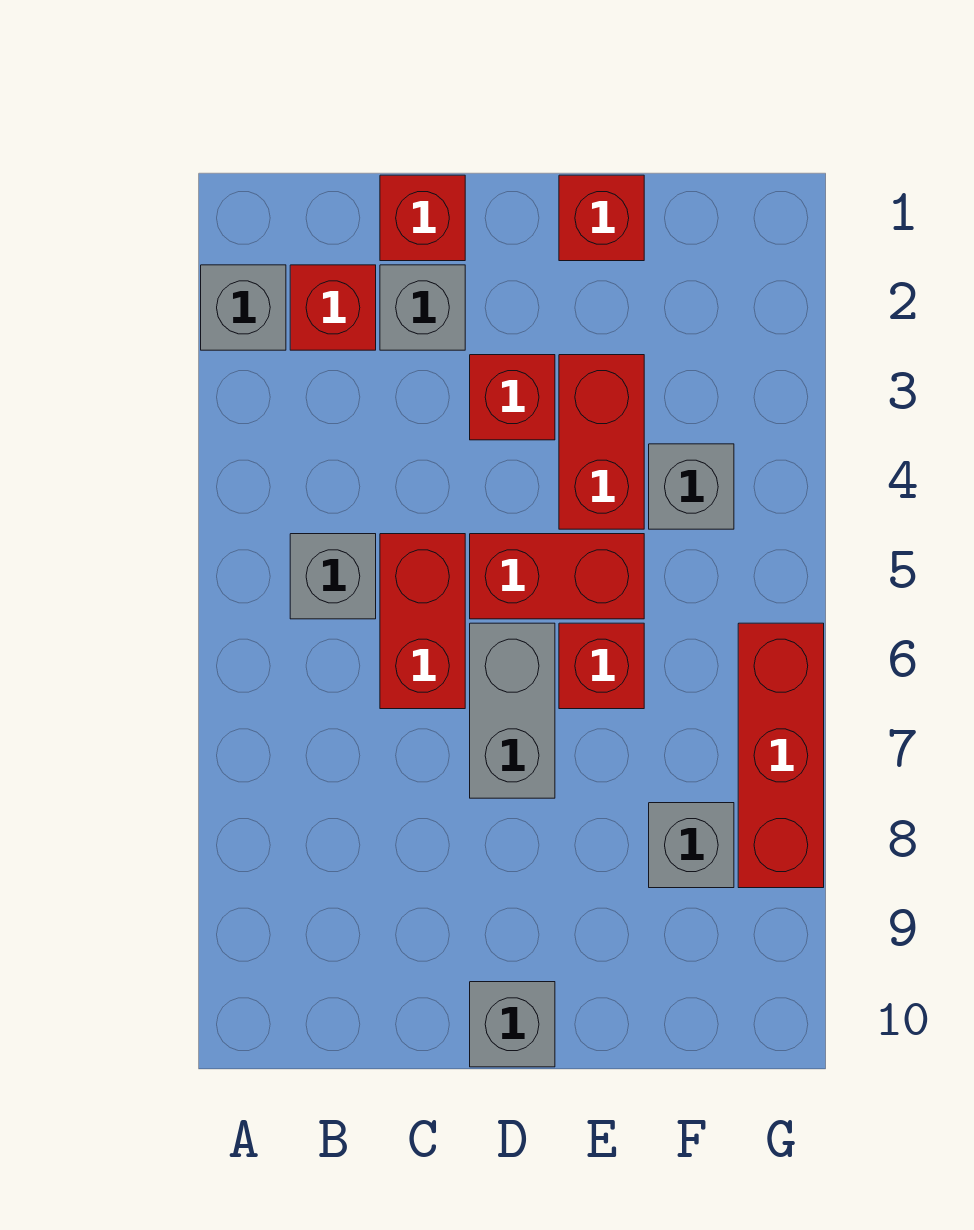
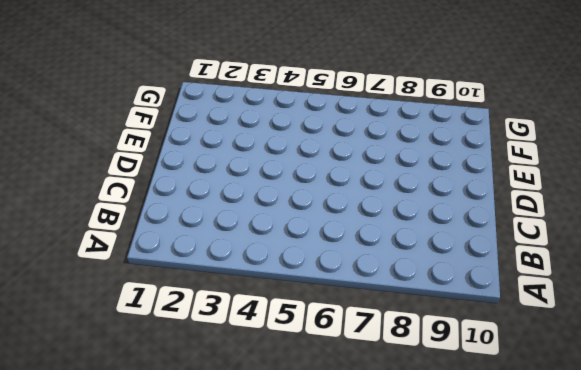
none -> grey 1x1 brick [201,265,286,350]
none -> red 1x1 brick [290,265,376,350]
none -> grey 1x1 brick [290,534,376,619]

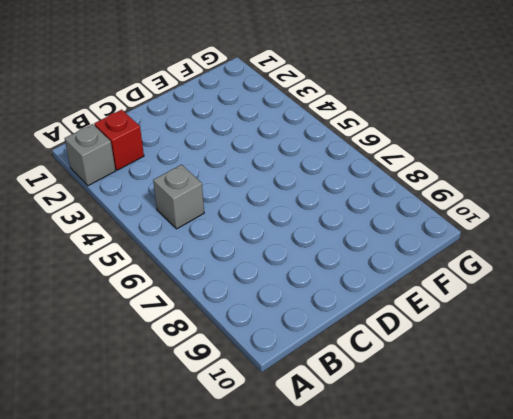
none -> red 1x1 brick [380,175,465,261]
none -> grey 1x1 brick [380,265,465,350]
none -> red 1x2 brick [380,534,465,709]

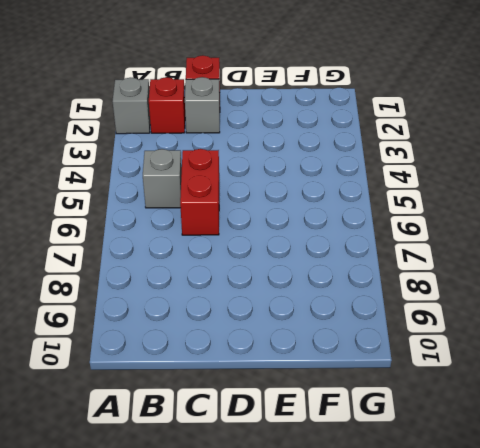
none -> red 1x1 brick [470,355,555,440]
none -> red 1x2 brick [470,534,644,619]
none -> grey 1x2 brick [470,623,555,798]

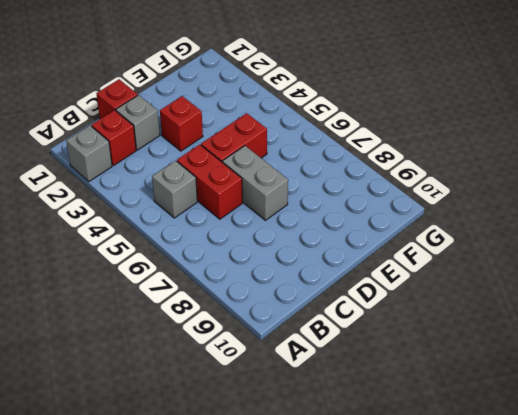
none -> grey 1x1 brick [470,982,555,1067]
none -> red 1x1 brick [559,175,644,261]
none -> red 1x2 brick [559,355,644,529]

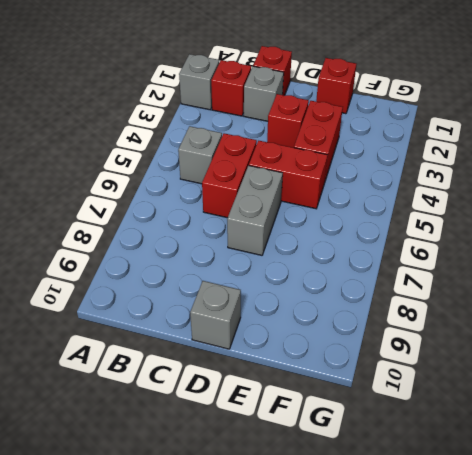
none -> red 1x1 brick [559,623,644,709]
none -> grey 1x1 brick [649,444,734,529]
none -> grey 1x1 brick [649,803,734,888]

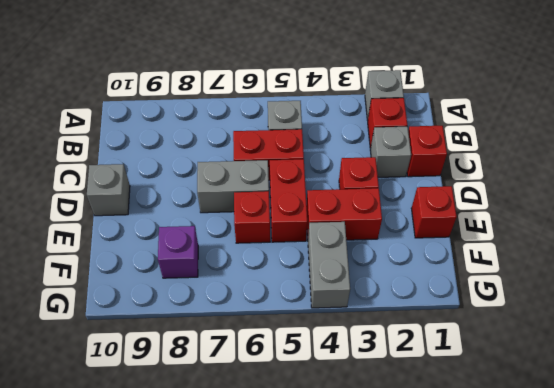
grey 1x2 brick [308,222,350,308] -> grey 1x1 brick [649,444,734,529]
purple 1x1 brick [158,226,198,278] -> grey 1x1 brick [649,803,734,888]
none -> red 1x3 brick [738,623,824,888]

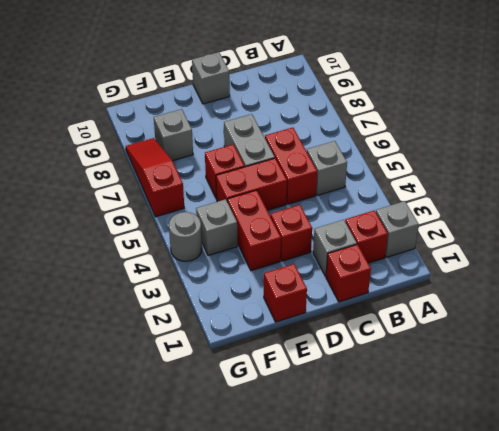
grey 1x1 round brick [169,212,202,261] -> none
red 1x3 slope [126,138,184,217] -> red 1x3 brick [738,623,824,888]

